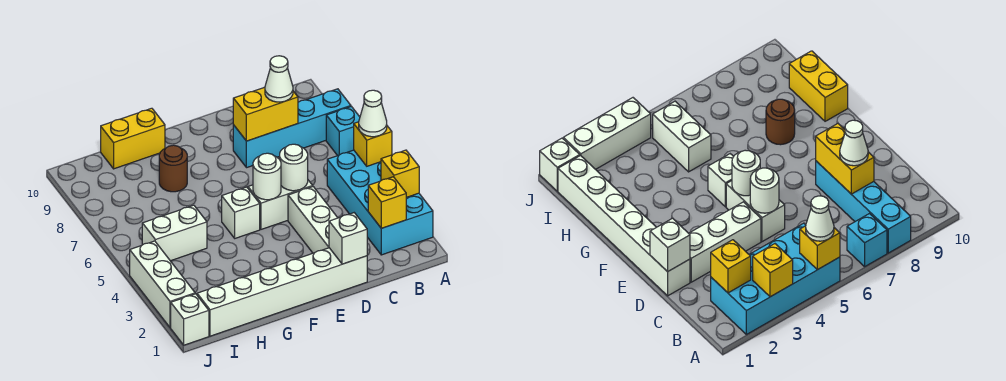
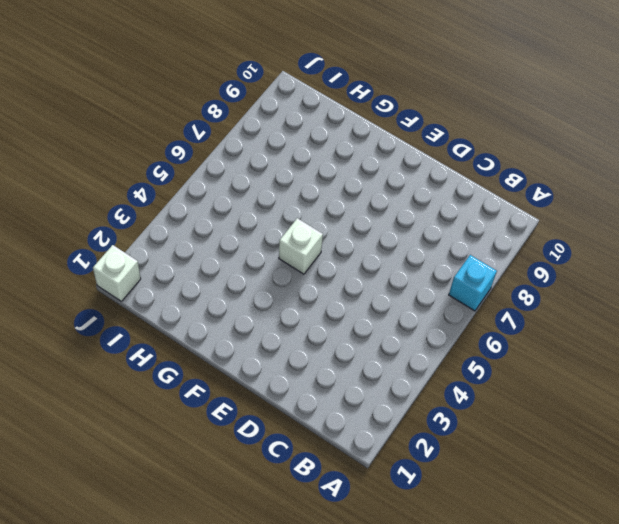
none -> cyan 2x4 brick [327,150,433,255]
none -> cyan 1x4 brick [233,89,351,168]
none -> white 1x6 brick [197,248,367,336]

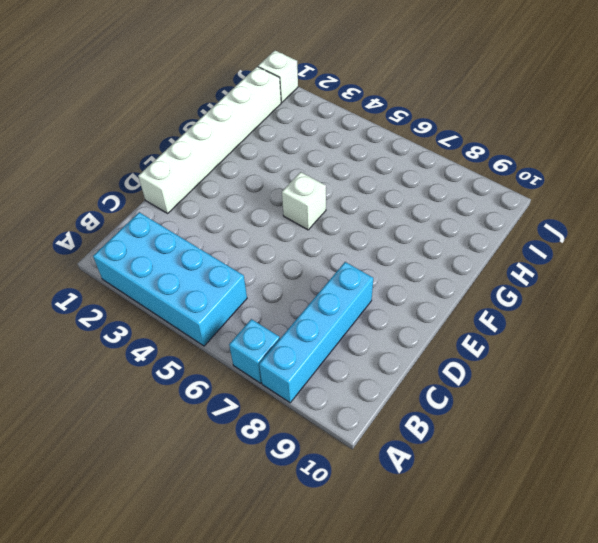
none -> white 1x3 brick [288,187,338,253]
none -> white 1x2 brick [248,180,313,229]
none -> brown 1x1 round brick [159,145,187,192]

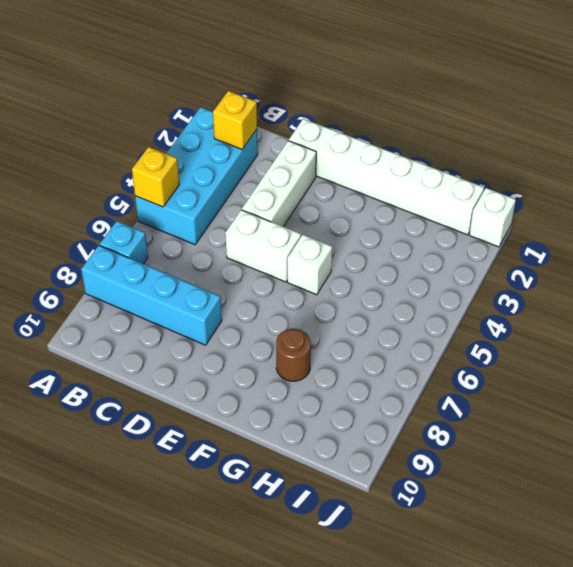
none -> yellow 1x2 brick [101,108,165,169]
none -> white 1x2 brick [142,205,207,261]
none -> white 1x3 brick [130,241,195,328]

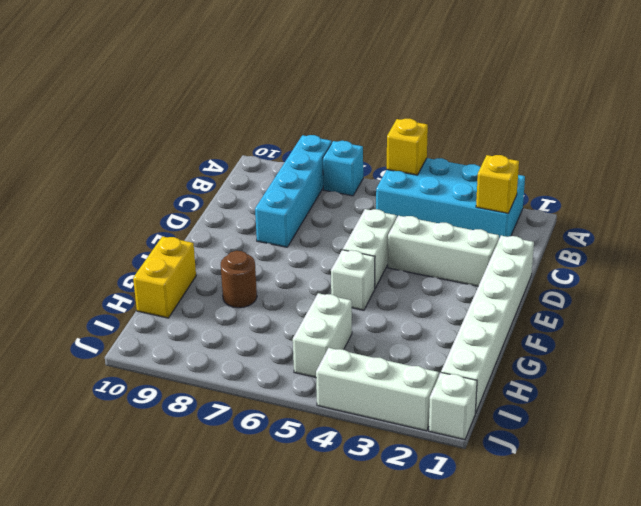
none -> yellow 1x1 brick [381,150,419,197]
none -> yellow 1x2 brick [233,87,298,141]
none -> white 1x1 brick [329,213,367,264]

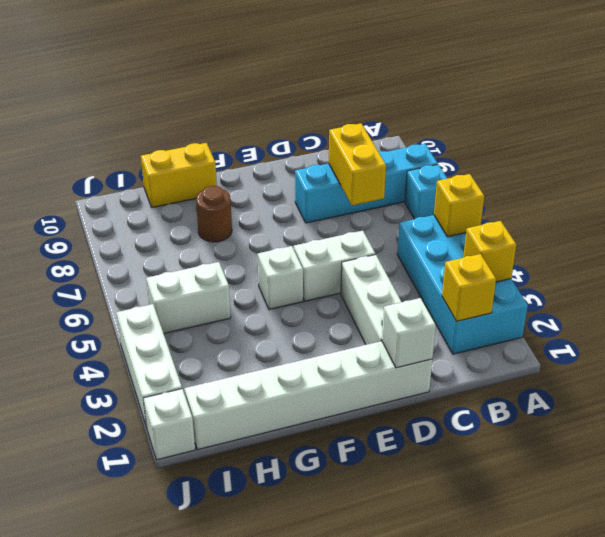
yellow 1x2 brick [329,123,386,205] -> yellow 1x2 brick turned to [233,87,298,141]
none -> white 1x1 round brick [280,144,308,191]
none -> white 1x1 round brick [253,153,281,200]
none -> white 1x1 cone [359,90,387,137]

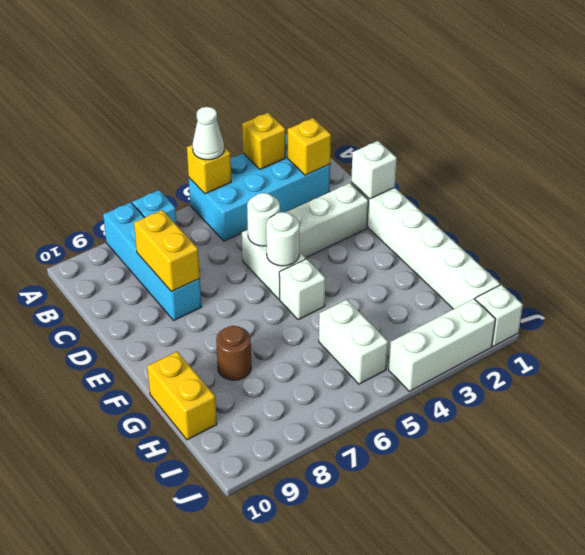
none -> white 1x1 cone [265,56,293,102]

